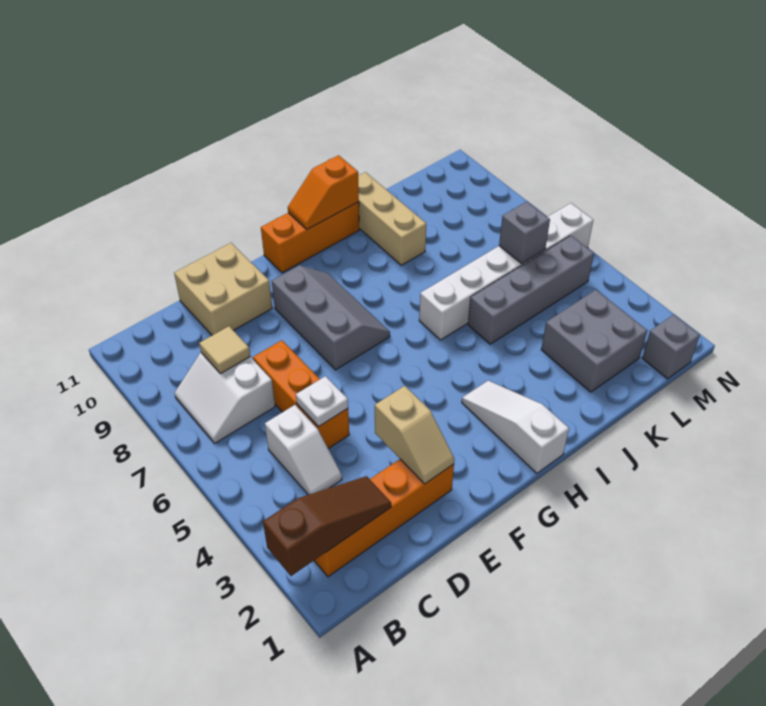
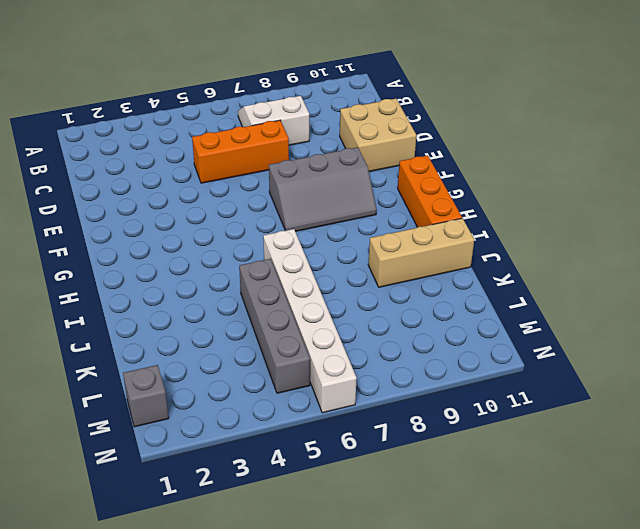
none -> orange 1x4 brick [314,459,454,577]
none -> white 1x2 slope [265,405,342,495]
none -> white 1x3 slope [462,381,569,473]

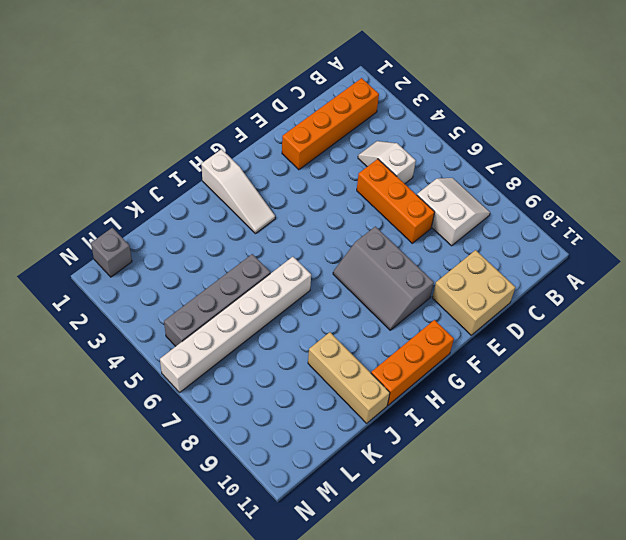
none -> grey 2x2 brick [541,290,647,392]
none -> brown 1x3 slope [263,476,391,576]
none -> tan 1x1 tile [199,326,250,374]

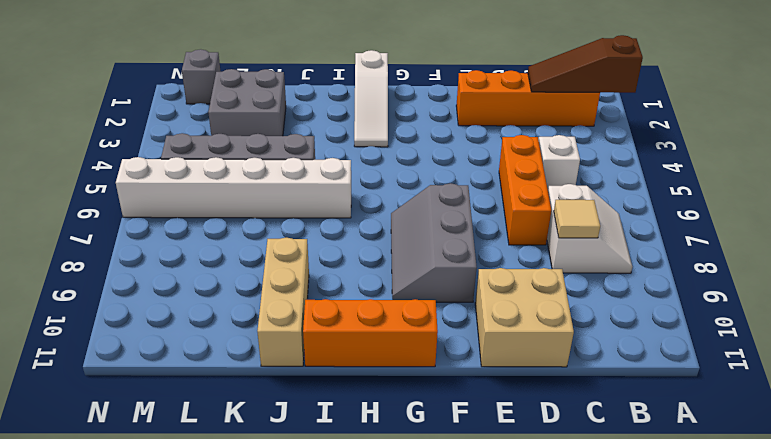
none -> white 1x1 plate [296,376,348,427]
none -> tan 1x2 slope [375,386,454,484]
none -> orange 1x2 slope [288,155,359,229]

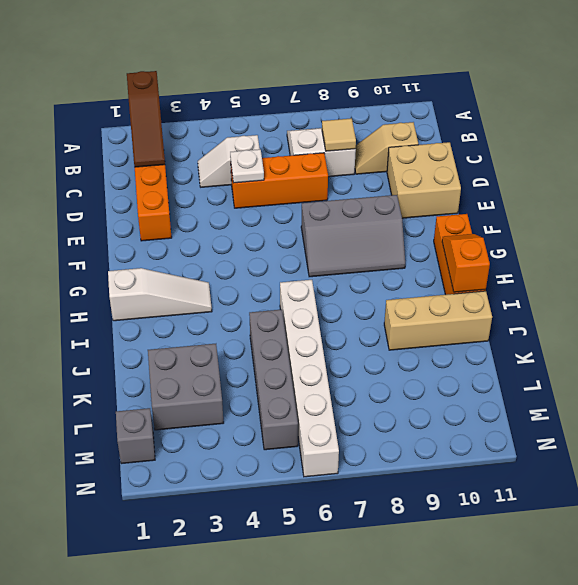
tan 1x2 slope [355,122,418,174] -> tan 1x2 slope moved to [375,386,454,484]
none -> grey 1x1 brick [499,202,550,264]

